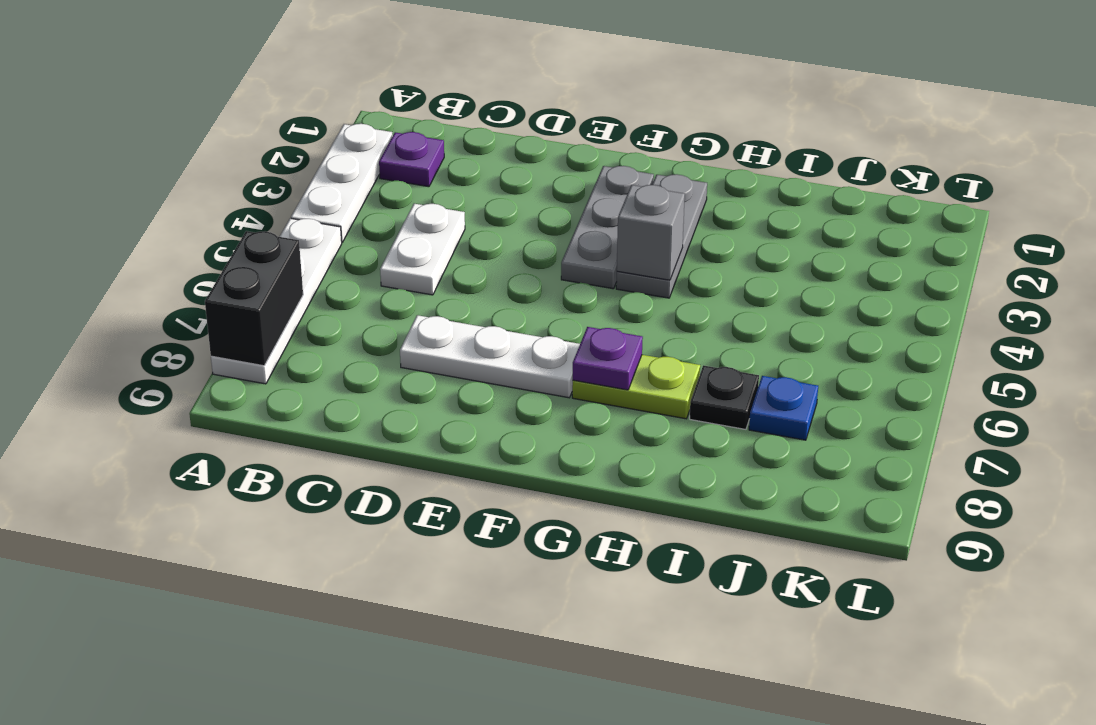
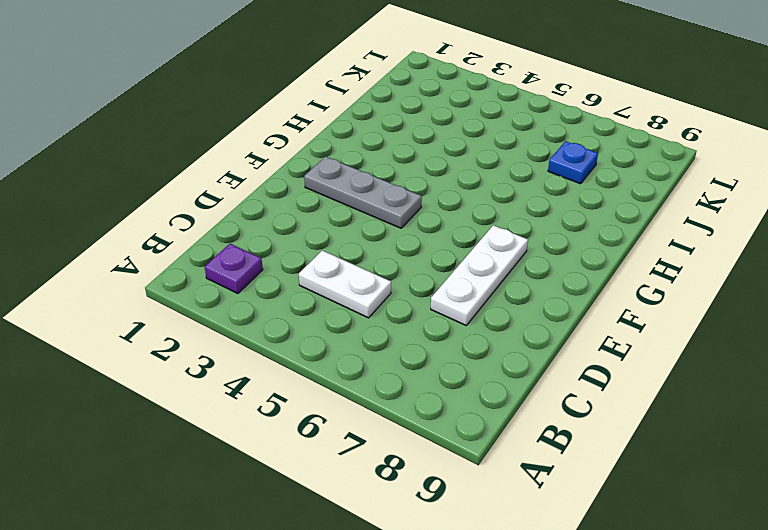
none -> white 1x3 plate [291,124,393,242]
none -> white 1x4 plate [211,218,342,384]
none -> grey 1x3 plate [616,174,707,298]

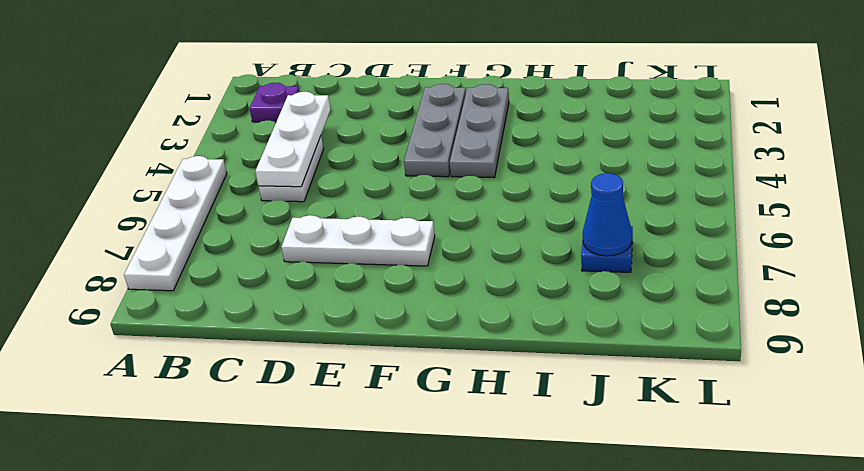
white 1x3 plate [255,92,330,187] -> white 1x3 plate moved to [291,124,393,242]
blue 1x1 cone [583,173,632,256] -> none
none -> lime 1x2 plate [572,355,700,419]
none -> black 1x1 plate [690,365,759,429]
none -> black 1x2 brick [205,231,303,366]

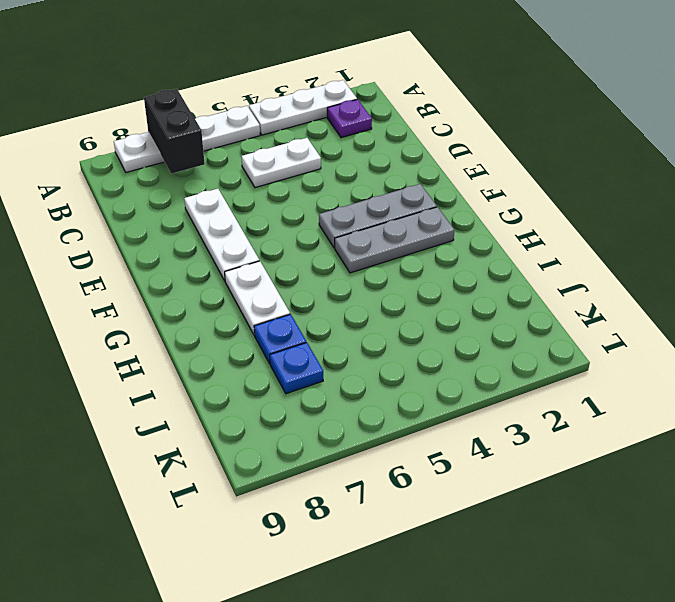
black 1x2 brick [144,89,205,174] -> black 1x2 brick turned to [205,231,303,366]
white 1x2 plate [225,261,290,335] -> lime 1x2 plate [572,355,700,419]
blue 1x1 plate [254,314,306,364] -> black 1x1 plate [690,365,759,429]
none -> grey 1x1 brick [617,185,685,280]
none -> purple 1x1 plate [573,327,643,390]

